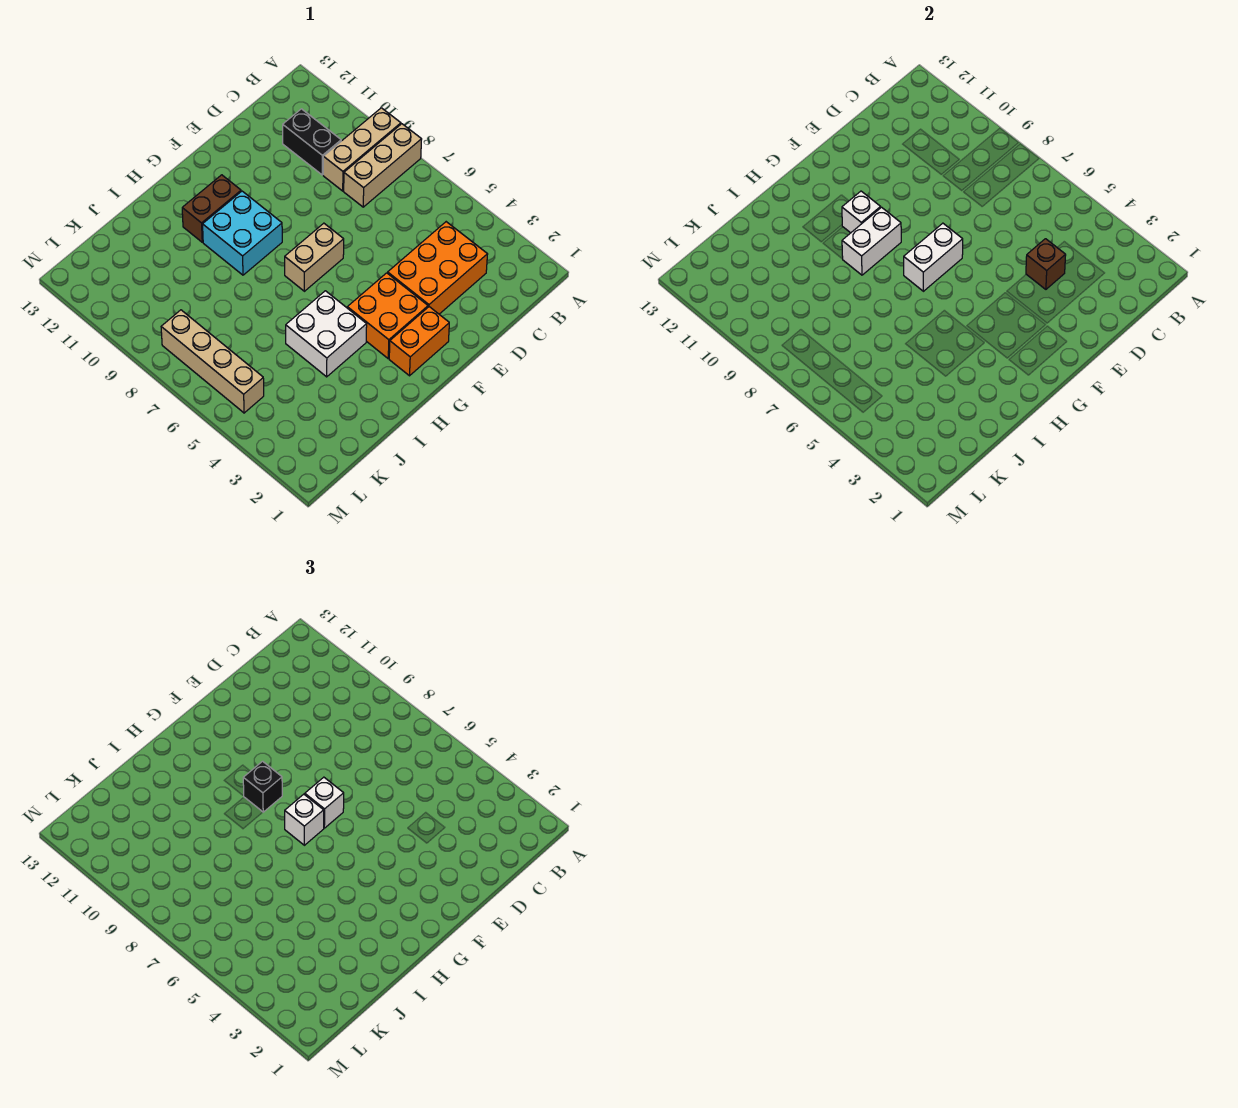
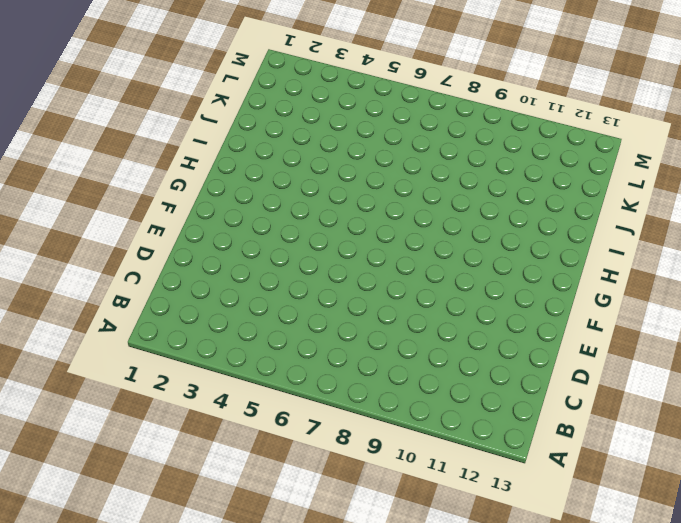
none -> tan 1x3 brick [344,124,422,207]
none -> tan 1x3 brick [323,108,401,191]
none -> orange 2x3 brick [388,222,488,314]

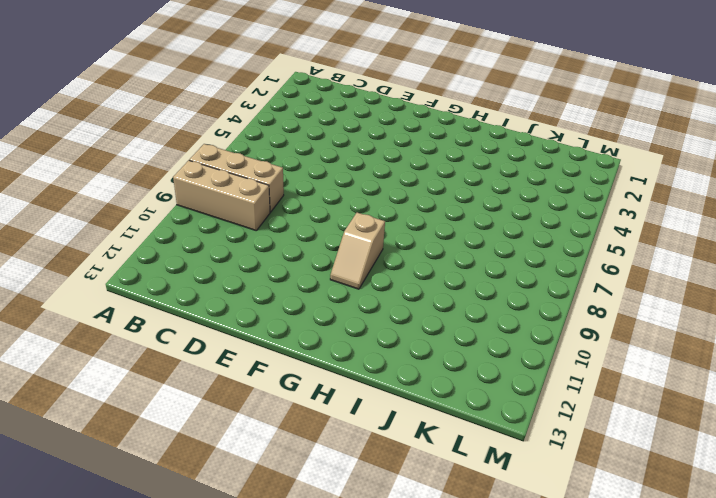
tan 1x2 slope [330,213,385,289] -> cyan 2x2 brick [203,191,282,275]
none -> orange 2x3 brick [388,222,488,314]
none -> black 1x2 brick [283,109,341,175]
none -> orange 1x2 brick [389,307,449,376]

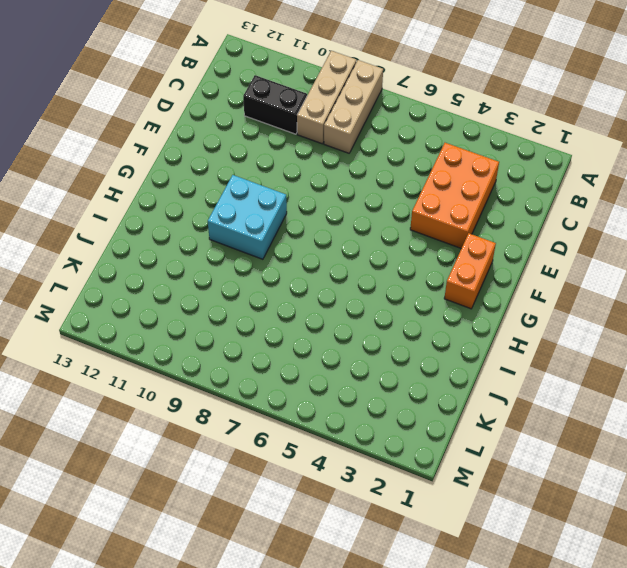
none -> orange 2x2 brick [347,273,428,358]
none -> tan 1x2 brick [285,223,344,291]
none -> brown 1x2 brick [182,175,241,242]

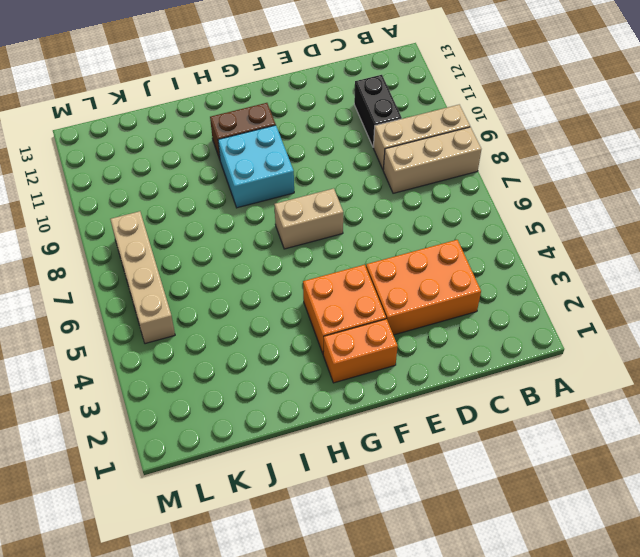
none -> white 2x2 brick [286,291,367,377]
none -> brown 1x1 brick [1026,239,1066,289]
none -> white 1x2 brick [904,223,963,291]

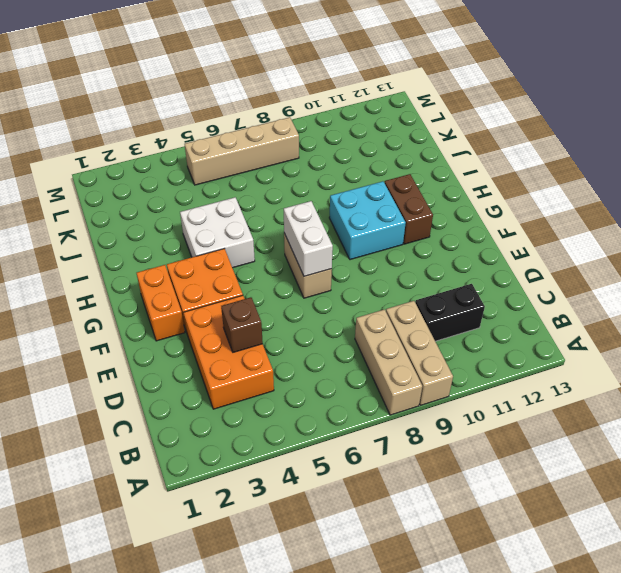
none -> white 1x2 brick [842,207,901,275]
none -> white 1x1 brick [842,191,881,233]
none -> white 1x1 brick [305,777,344,828]

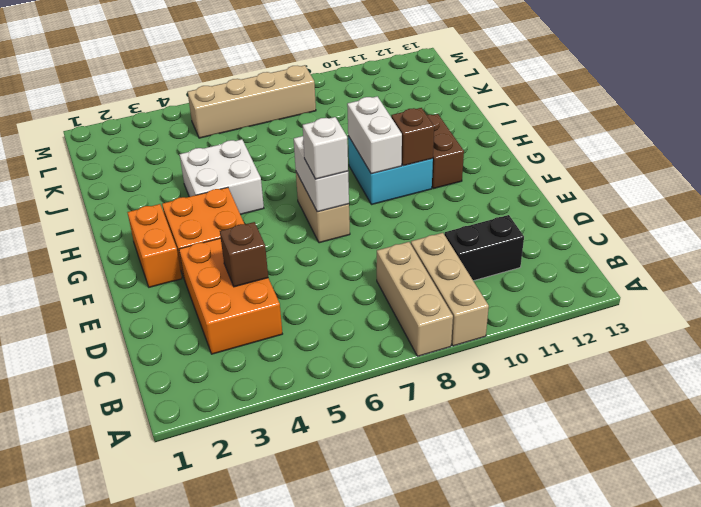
brown 1x1 brick [391,108,434,166] -> white 1x1 brick [842,191,881,233]
none -> white 1x1 brick [285,794,324,845]
none -> black 1x1 brick [243,761,282,812]

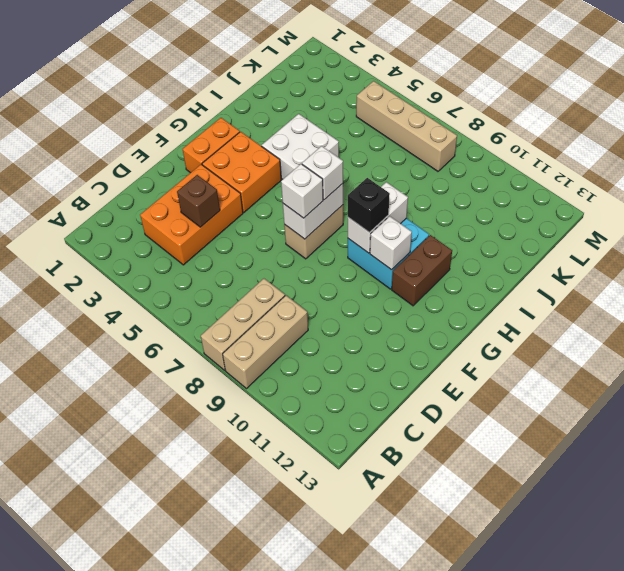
none -> black 1x2 brick [283,109,341,175]

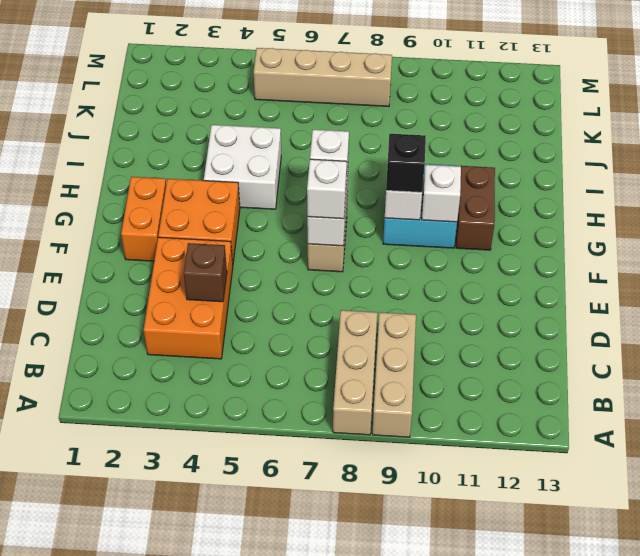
none -> black 1x2 brick [283,109,341,175]

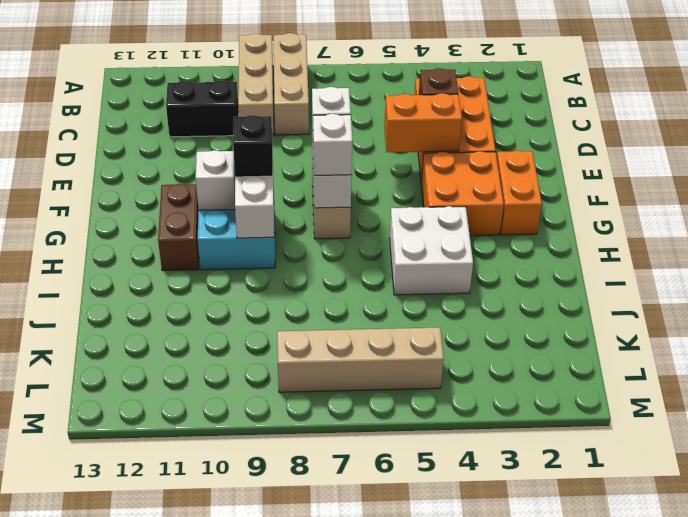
orange 1x2 brick [384,93,462,152] -> none

